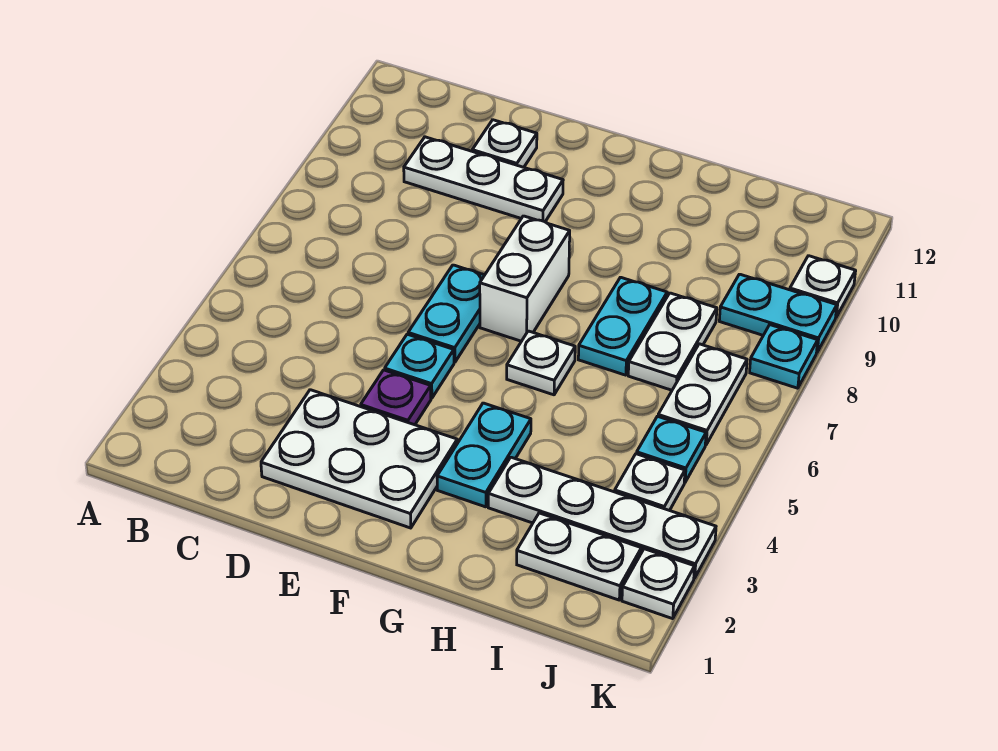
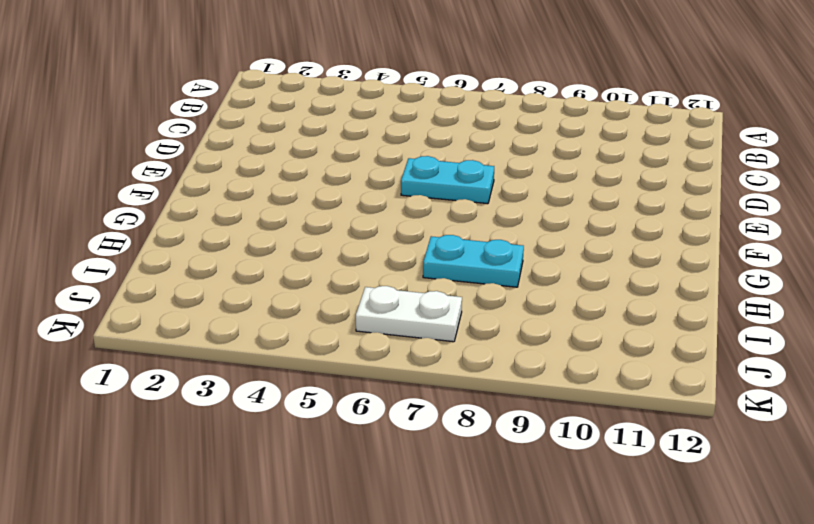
none -> white 1x3 plate [404,137,563,222]
none -> white 2x3 plate [261,390,457,528]
none -> white 1x1 plate [472,120,537,167]

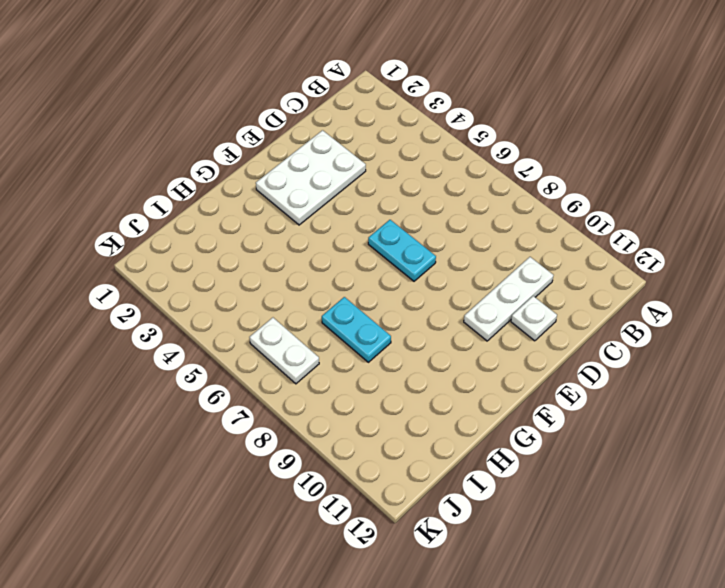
none -> purple 1x1 plate [361,370,431,425]
none -> cyan 1x1 plate [385,334,454,398]
none -> white 1x2 brick [480,216,570,341]

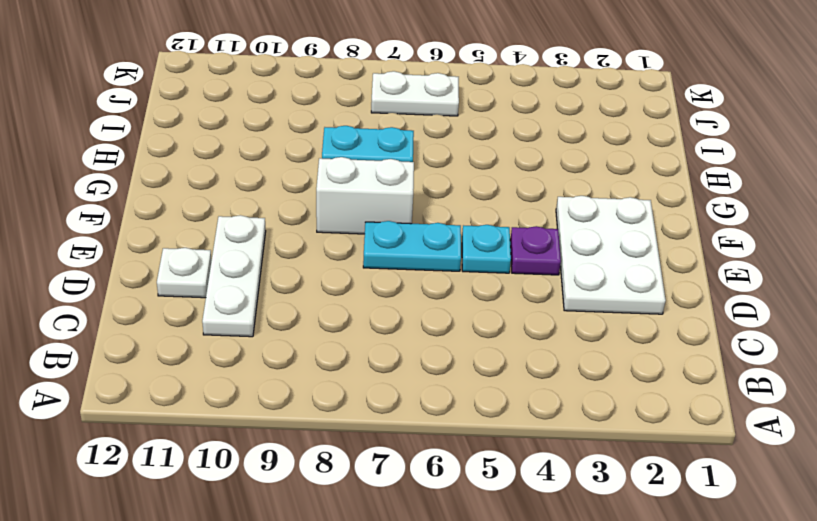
none -> cyan 1x2 plate [437,403,531,507]
none -> white 1x1 plate [507,331,575,395]
none -> white 1x4 plate [488,457,716,578]

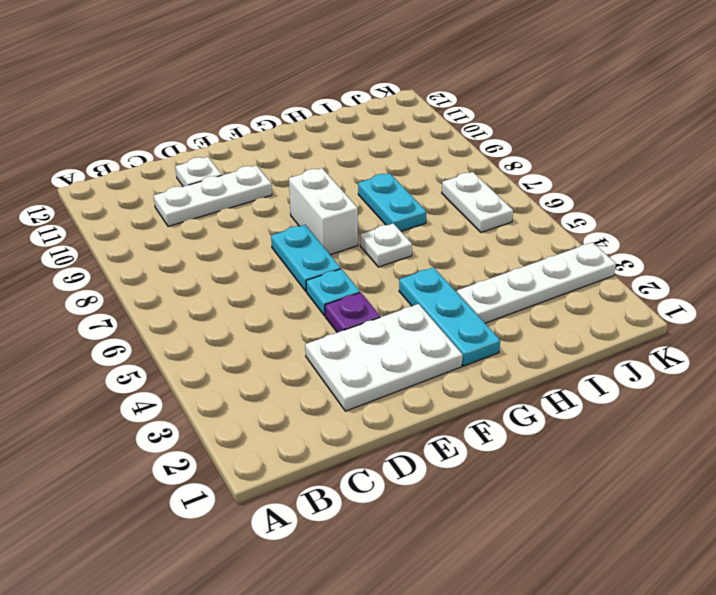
cyan 1x3 plate [399,267,500,366] -> cyan 1x2 plate [437,403,531,507]
none -> white 1x2 plate [517,513,641,600]
none -> white 1x2 plate [628,293,717,390]
none -> white 1x1 plate [615,454,685,511]

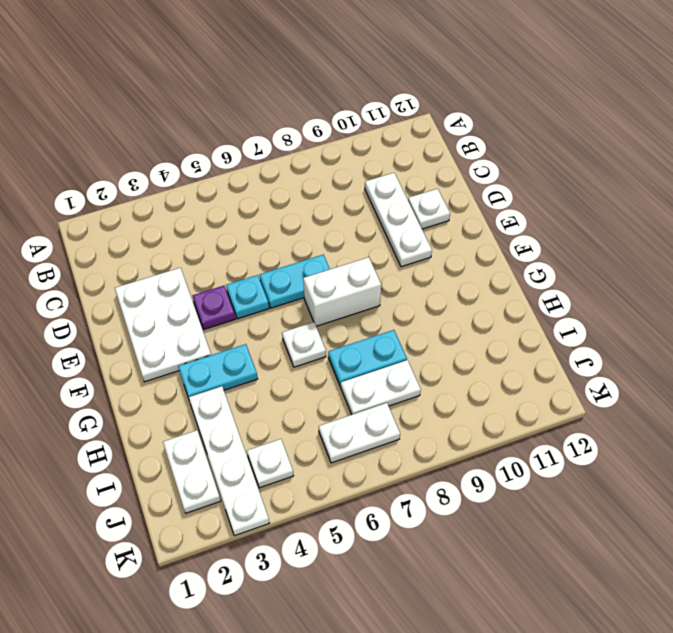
none -> cyan 1x1 plate [637,416,706,483]
none -> cyan 1x2 plate [719,274,837,352]
none -> white 1x1 plate [622,549,695,619]

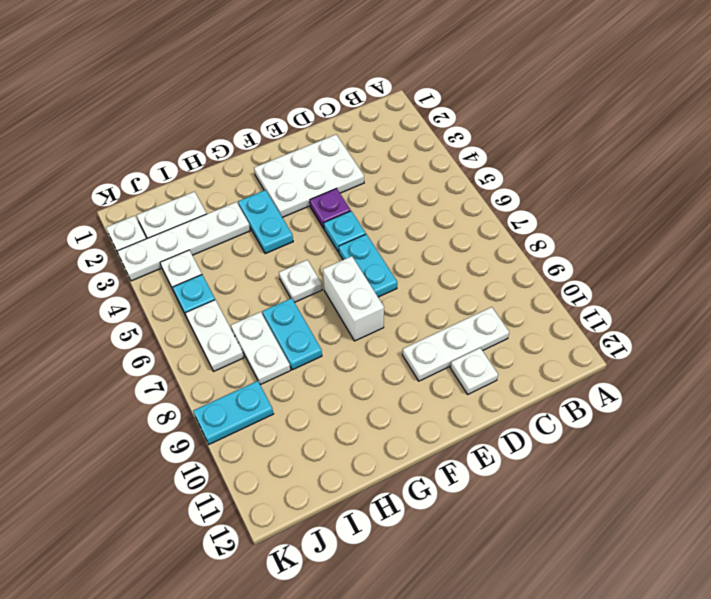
none -> cyan 1x1 plate [750,325,818,388]
none -> white 1x1 plate [790,256,856,317]

